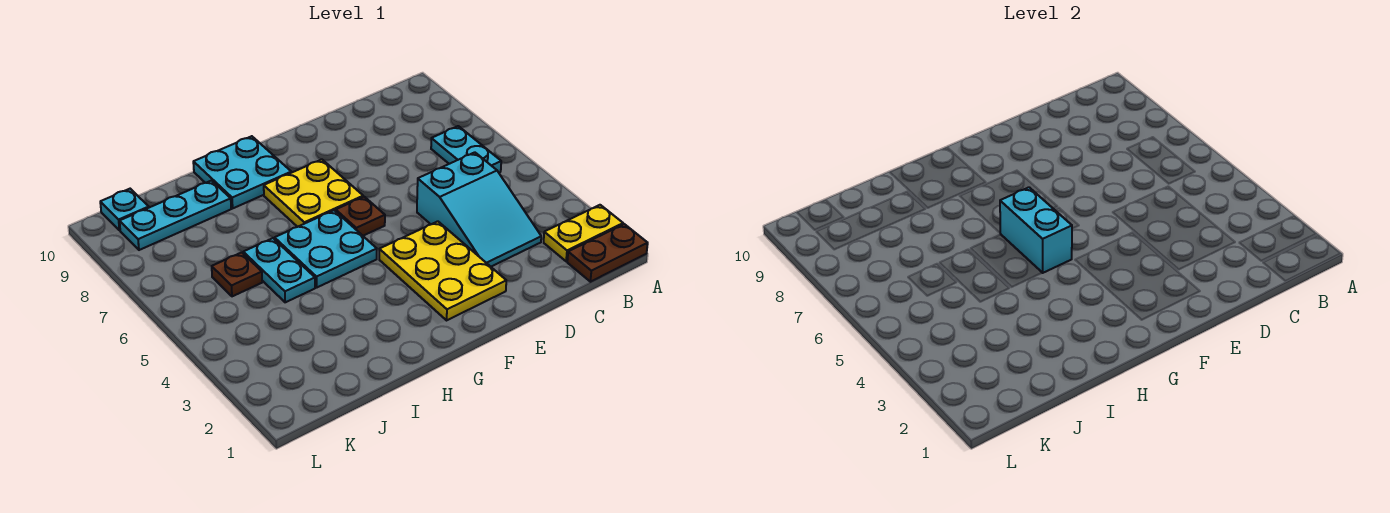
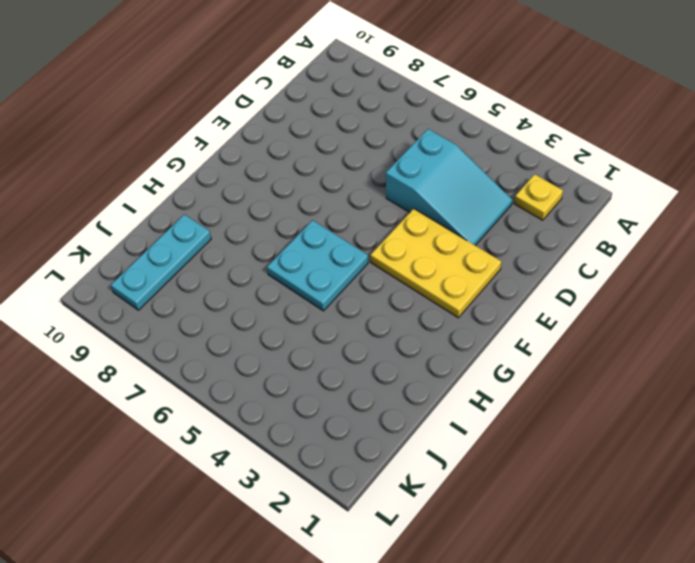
yellow 1x1 plate [514,174,563,220] -> yellow 1x2 plate [544,205,623,261]
none -> brown 1x2 plate [567,224,648,282]
none -> cyan 1x2 plate [431,126,501,172]
none -> brown 1x1 plate [336,197,385,236]

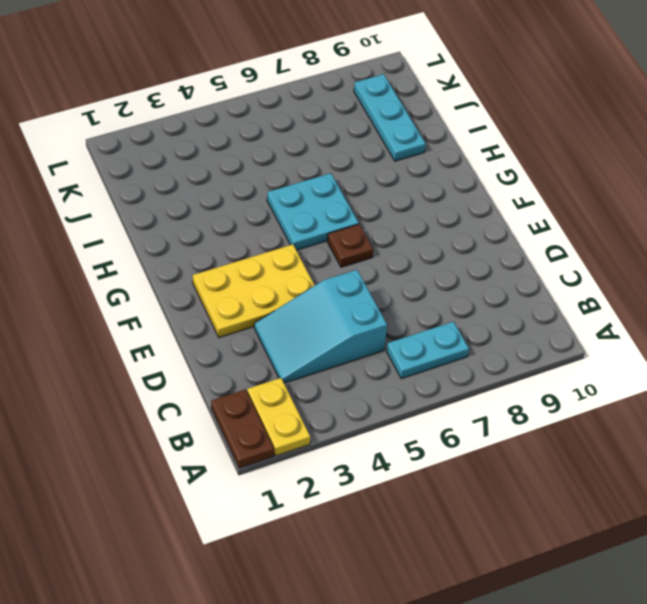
none -> yellow 2x2 plate [264,160,363,227]
none -> cyan 2x2 plate [193,136,291,208]
none -> cyan 1x2 plate [243,238,315,302]

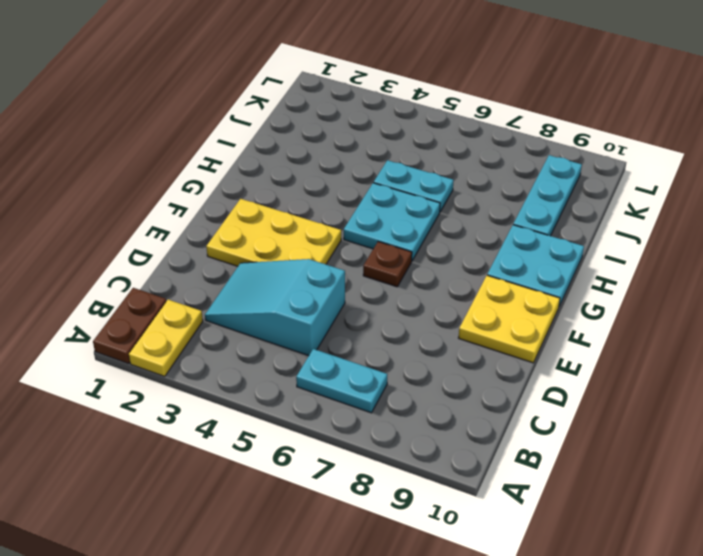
yellow 2x2 plate [459,275,560,363] -> yellow 2x2 plate moved to [264,160,363,227]
none -> brown 1x1 plate [212,252,262,296]
none -> cyan 1x1 plate [100,189,149,231]
none -> cyan 1x2 brick [1000,187,1072,273]

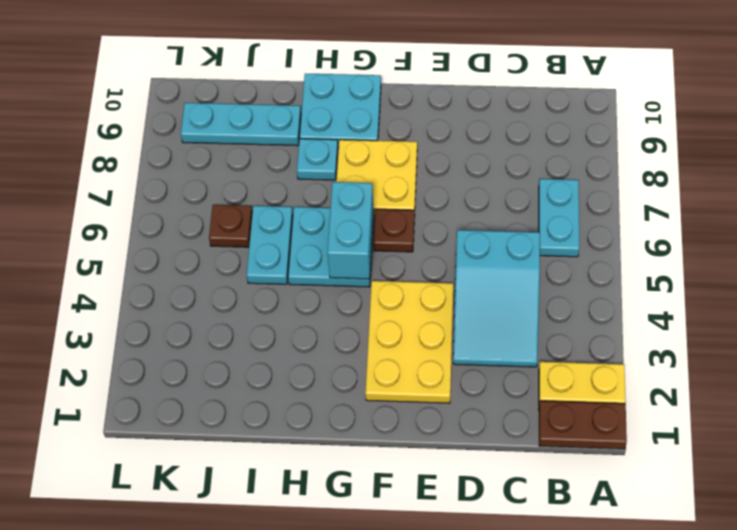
cyan 1x1 plate [297,139,338,180] -> cyan 1x1 plate moved to [100,189,149,231]

